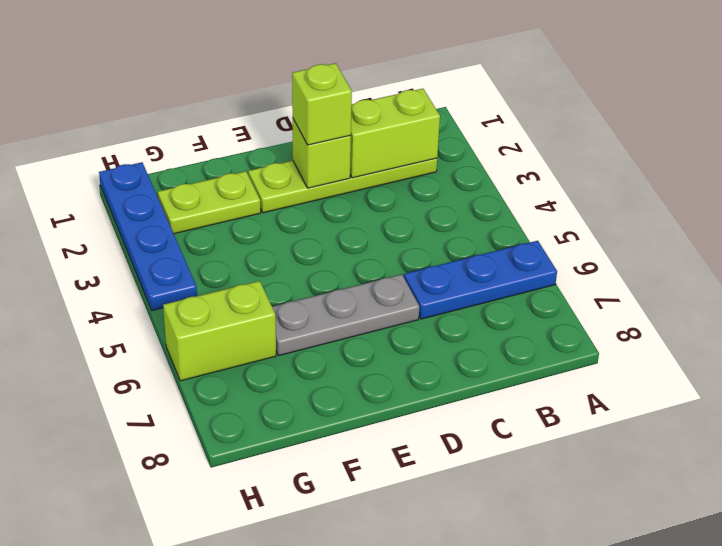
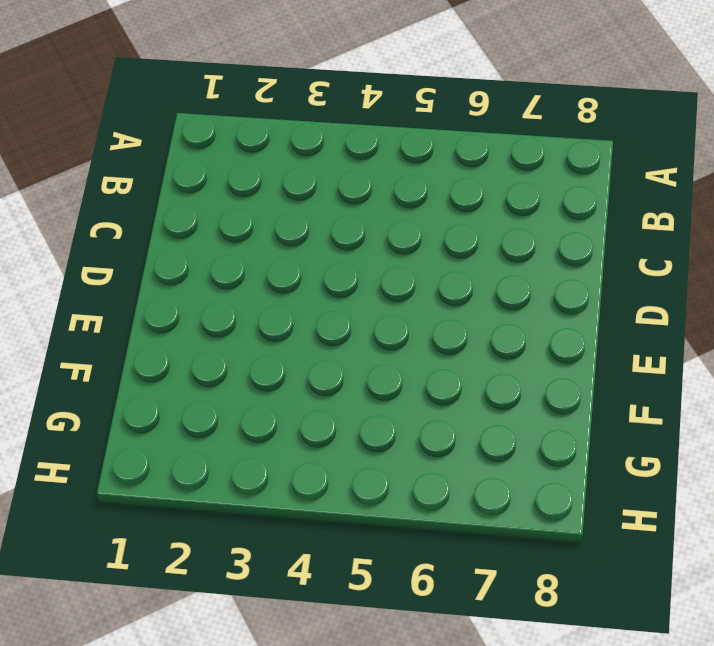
none -> blue 1x3 plate [404,241,557,319]
none -> lime 1x4 plate [248,158,437,213]

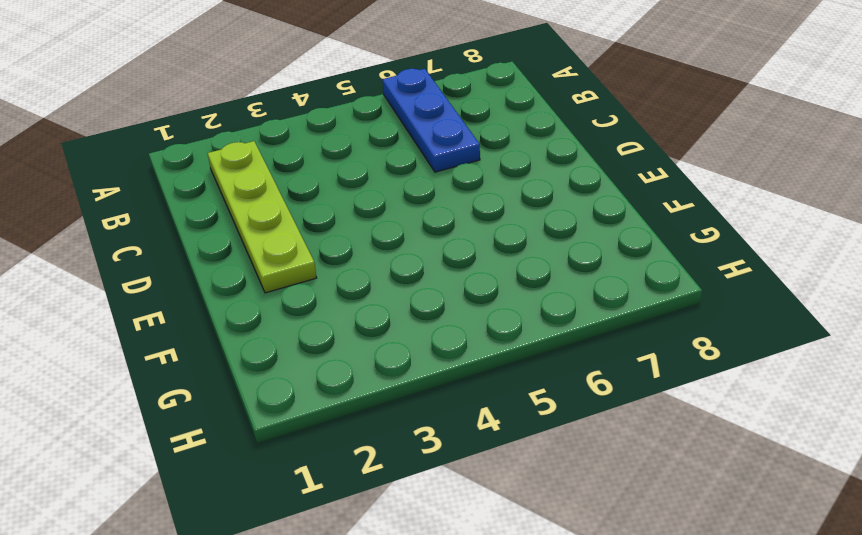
none -> grey 1x3 plate [272,274,419,355]
none -> lime 1x2 plate [158,171,261,234]

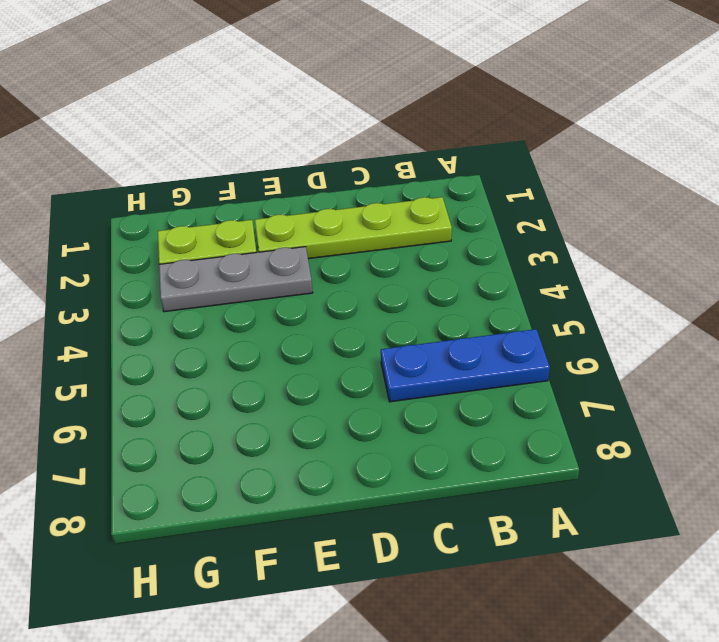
grey 1x3 plate [159,247,313,312] -> grey 1x3 plate moved to [272,274,419,355]
none -> lime 1x2 brick [163,281,276,381]
none -> blue 1x4 plate [99,162,197,311]

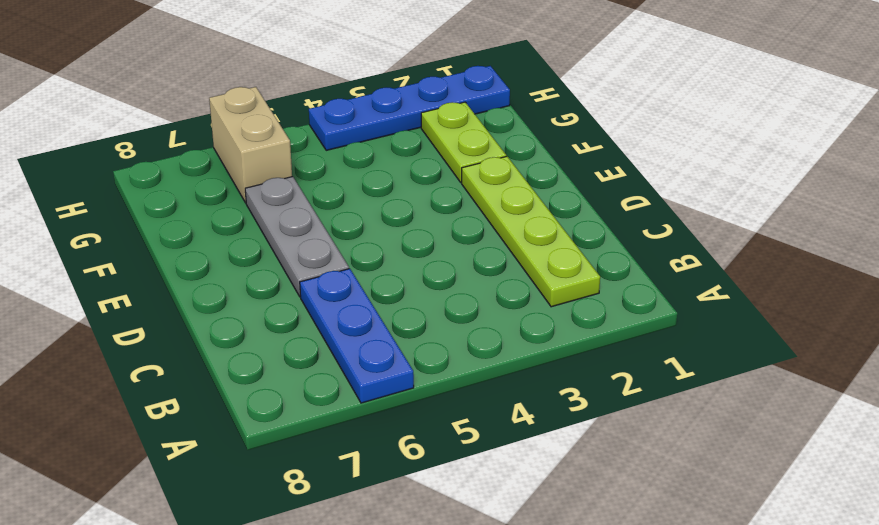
tan 1x2 brick [209,87,292,203] -> lime 1x2 brick [163,281,276,381]
none -> lime 1x2 brick [350,89,440,178]
none -> lime 1x1 brick [293,119,351,188]

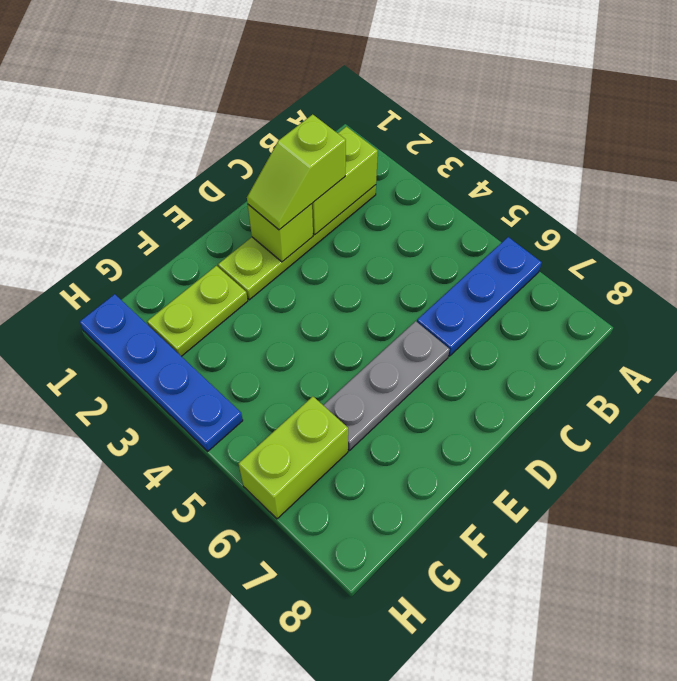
lime 1x2 slope [247,114,346,230] -> lime 1x1 brick [292,63,352,145]

